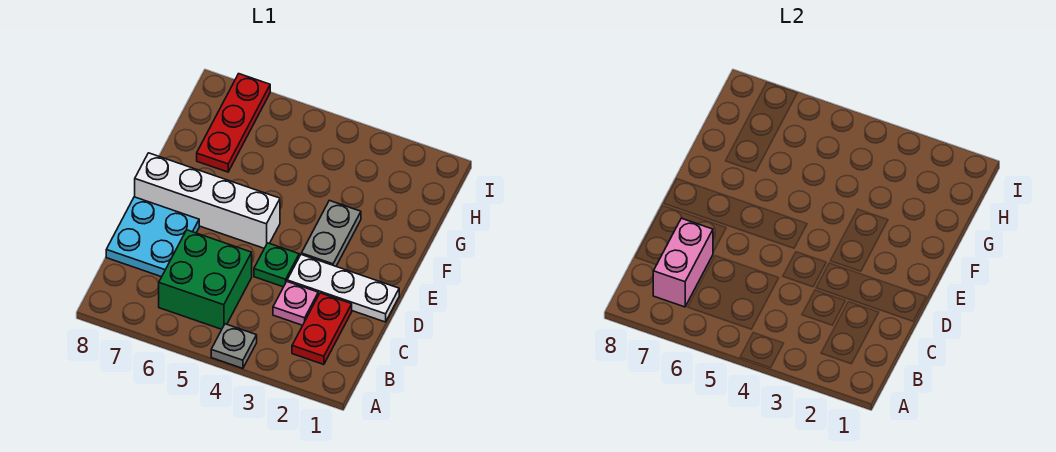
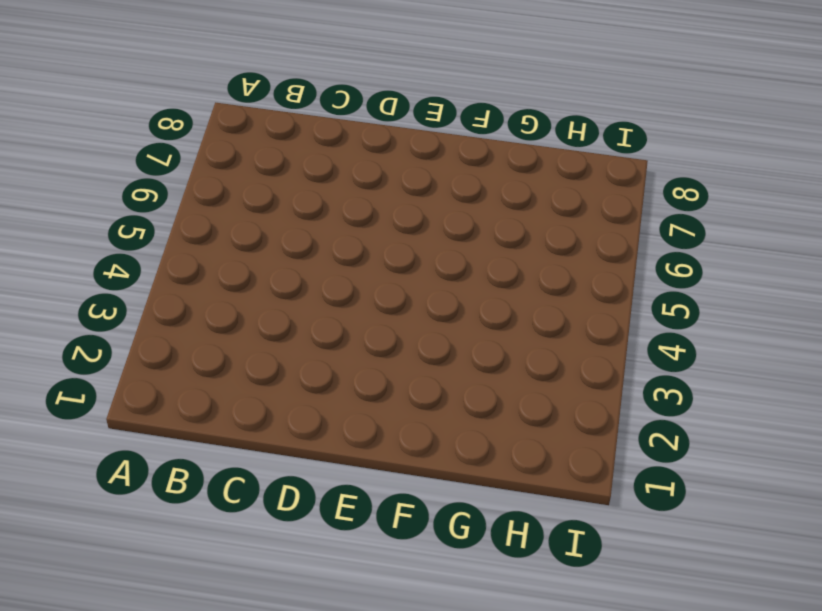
none -> grey 1x1 plate [211,324,257,368]
none -> red 1x2 plate [292,293,352,365]

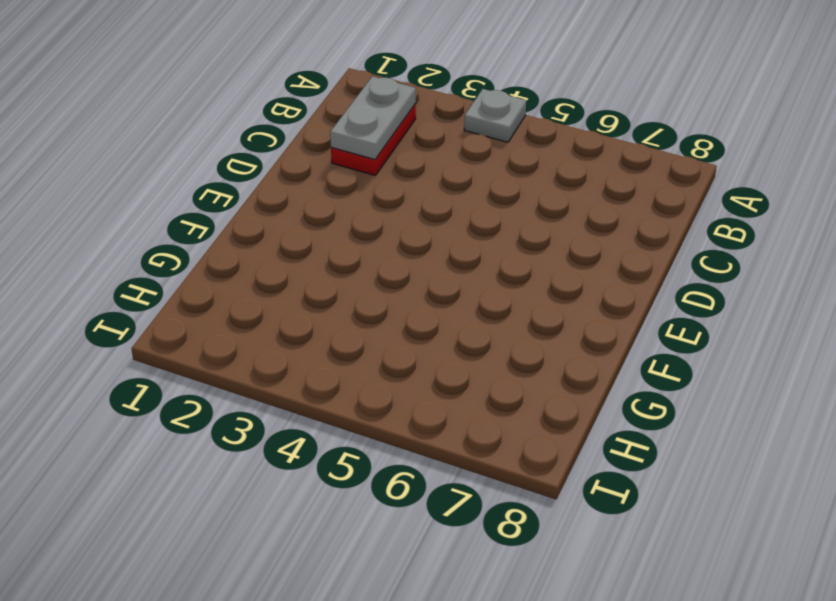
grey 1x2 plate [330,76,416,160] -> grey 1x2 plate moved to [301,200,361,266]
none -> green 2x2 brick [159,230,252,329]
none -> pink 1x1 plate [273,282,318,325]

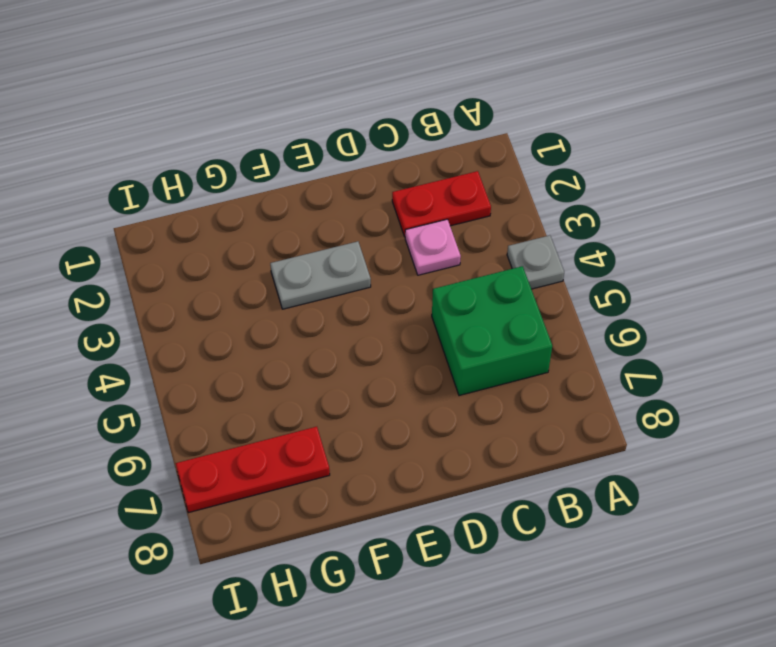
none -> cyan 2x2 plate [106,197,199,277]
none -> white 1x3 plate [287,255,399,322]

